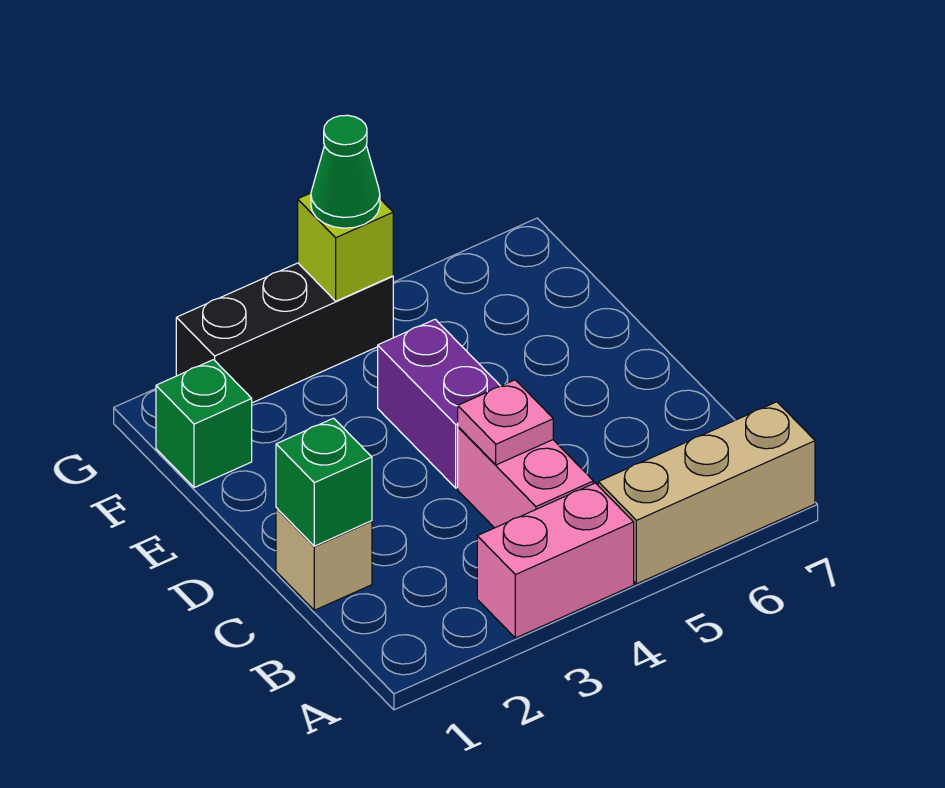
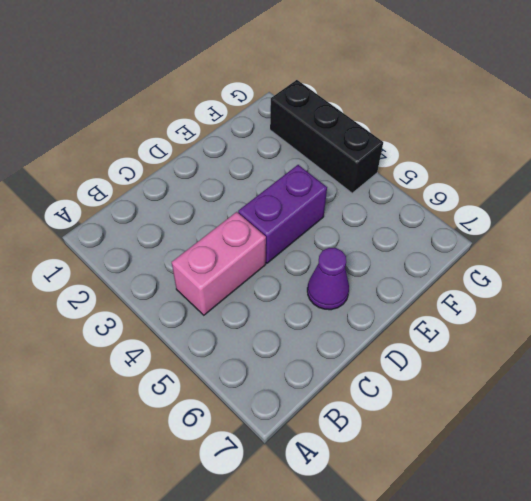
purple 1x1 cone [307,248,349,310] -> none
none -> pink 1x2 brick [477,483,634,638]
none -> tan 1x3 brick [598,402,815,584]

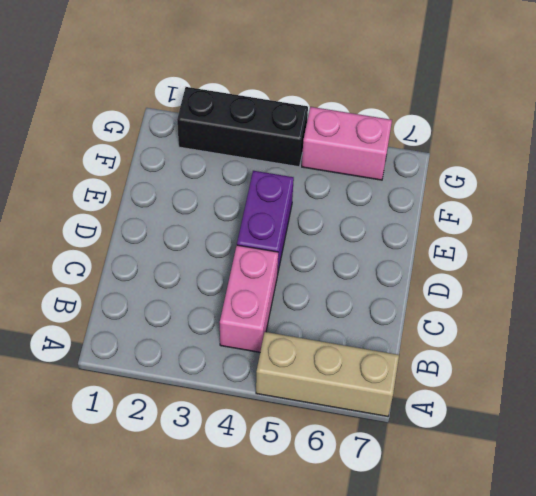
pink 1x2 brick [302,107,392,180] -> pink 1x2 brick moved to [477,483,634,638]
none -> tan 1x1 brick [276,508,372,610]
none -> green 1x1 brick [156,360,252,488]

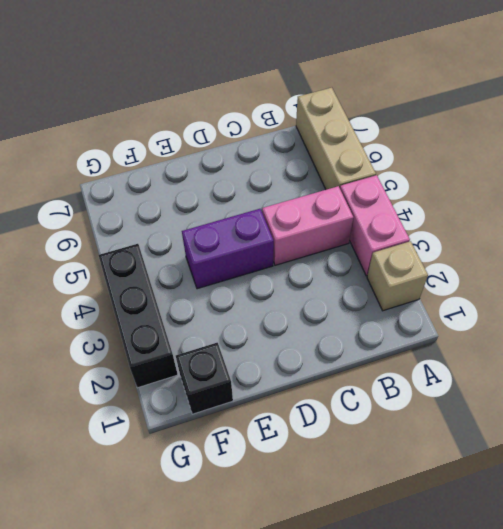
tan 1x1 brick [367,241,428,311] -> tan 1x1 brick moved to [276,508,372,610]
black 1x1 brick [176,343,233,414] -> green 1x1 brick [156,360,252,488]
none -> green 1x1 brick [276,418,372,546]
none -> pink 1x1 plate [458,380,553,465]

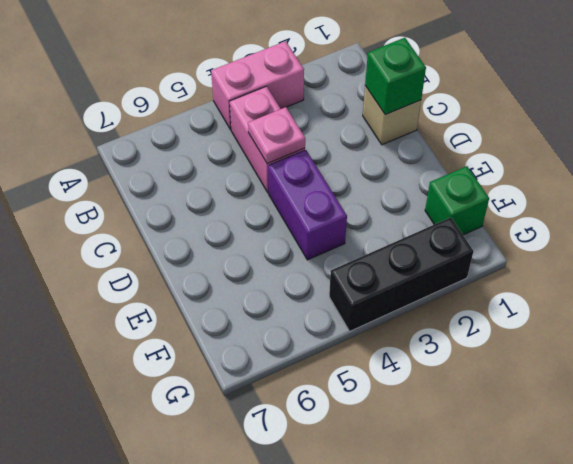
none -> tan 1x3 brick [598,402,815,584]
none -> lime 1x1 brick [298,193,393,301]

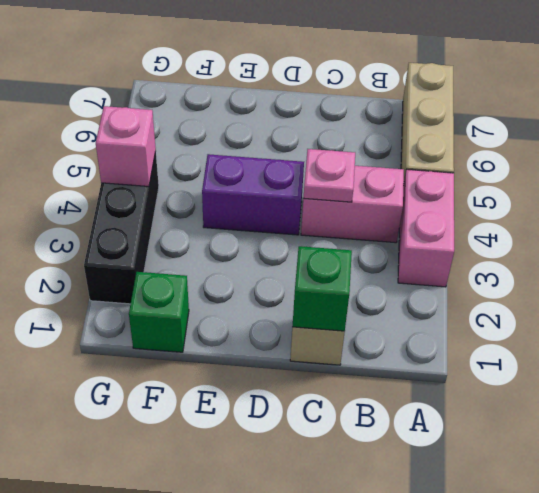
pink 1x1 brick [96,106,156,186] -> lime 1x1 brick [298,193,393,301]
none -> green 1x1 cone [311,115,380,228]

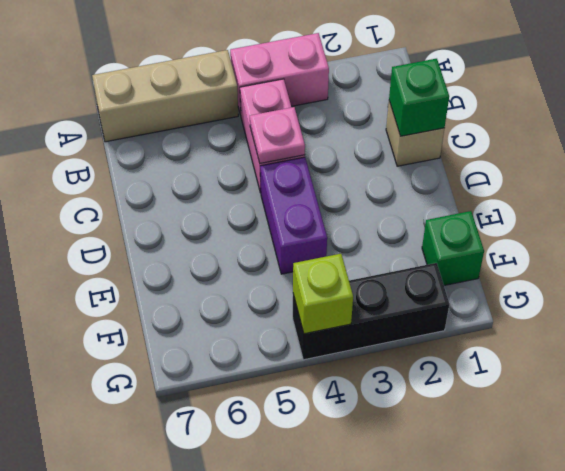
none -> green 1x1 cone [311,115,380,228]

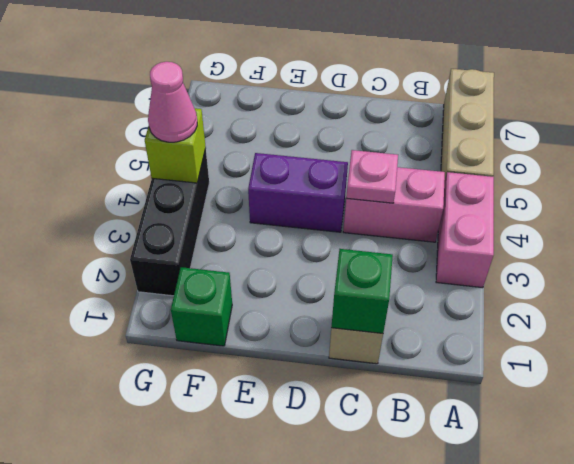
pink 1x1 cone [148,62,197,142] -> green 1x1 cone [311,115,380,228]

